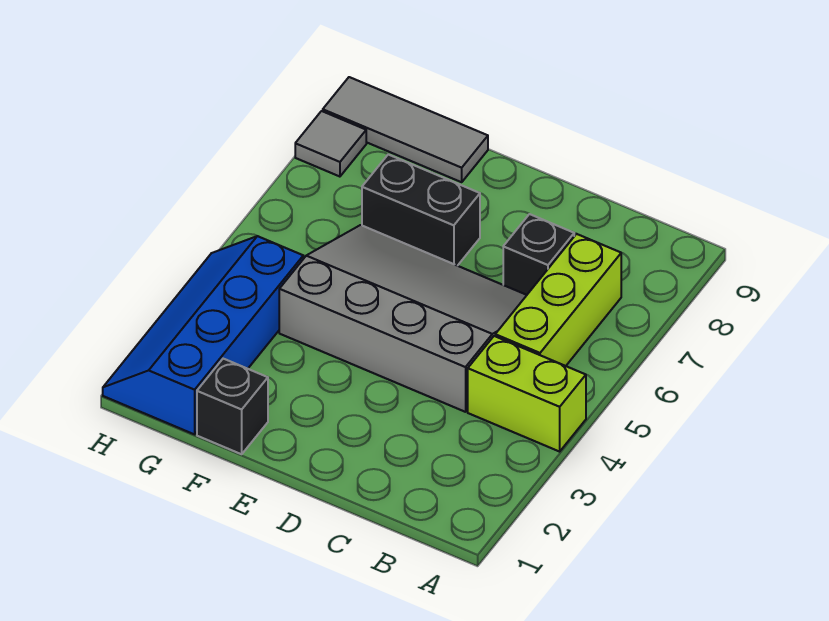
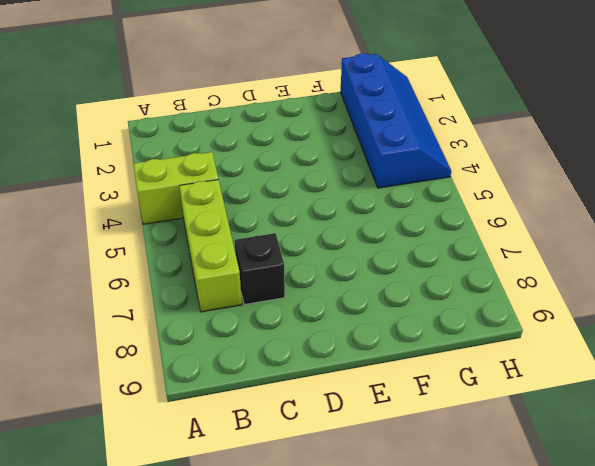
none -> grey 3x4 slope [279,225,527,412]
none -> black 1x2 brick [362,155,480,266]

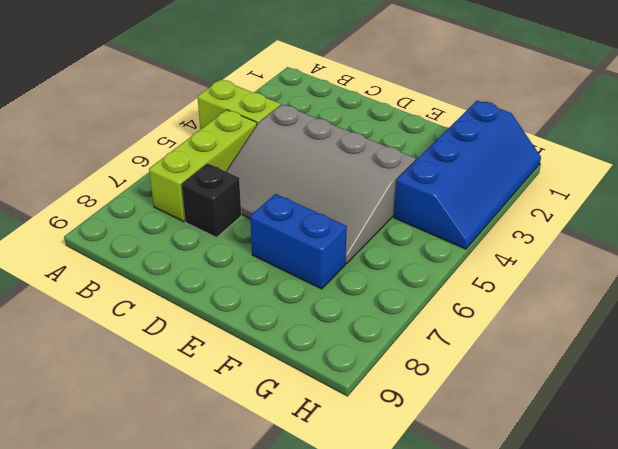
blue 1x2 brick [250,194,347,289] -> black 1x2 brick [362,155,480,266]
none -> black 1x1 brick [197,359,268,454]
none -> grey 1x3 tile [323,77,488,182]

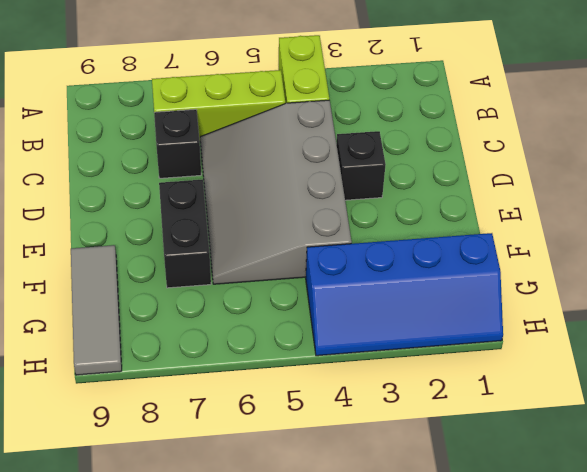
black 1x1 brick [337,131,386,200] -> black 1x1 brick moved to [197,359,268,454]
none -> grey 1x1 tile [295,111,366,177]

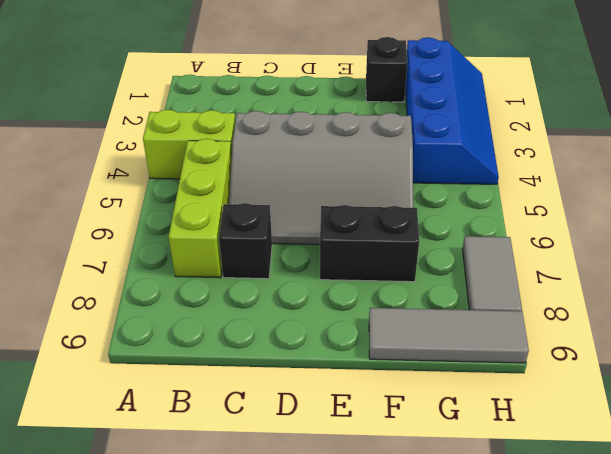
grey 1x2 tile [463,236,522,311] -> grey 1x1 tile [295,111,366,177]

